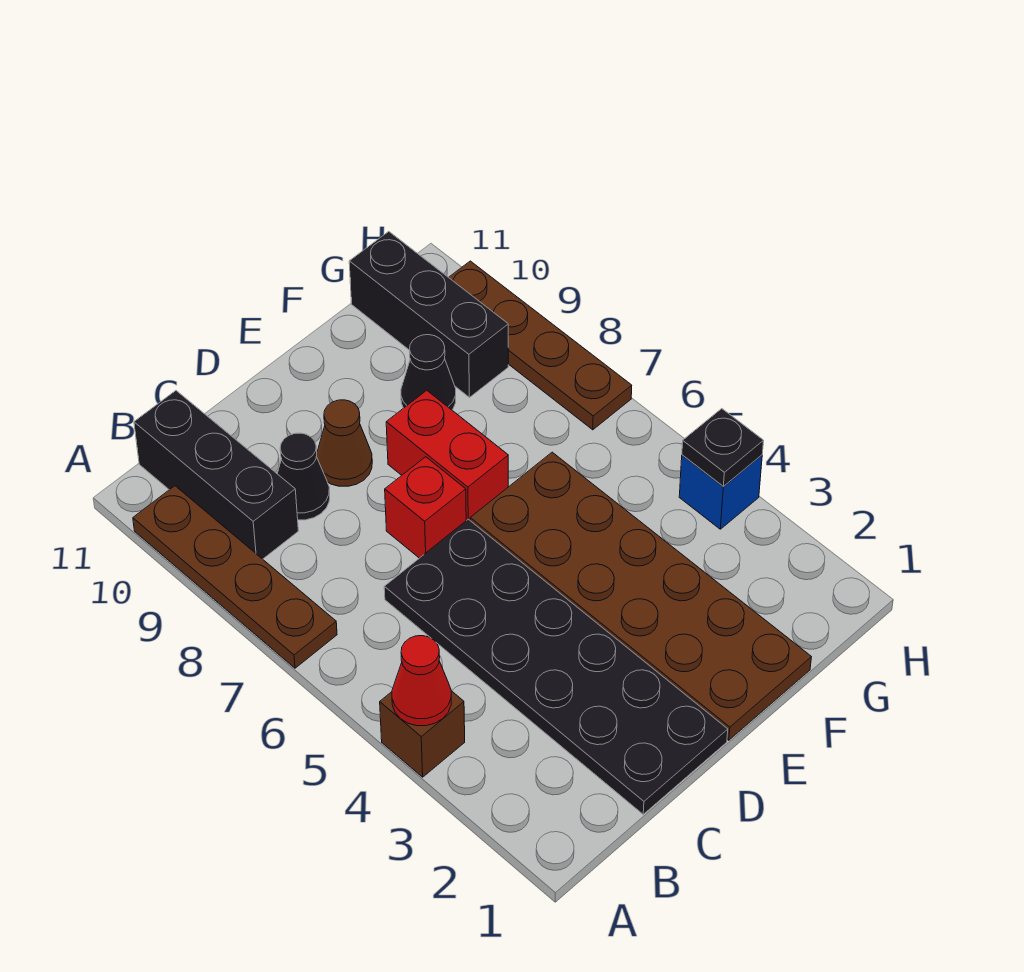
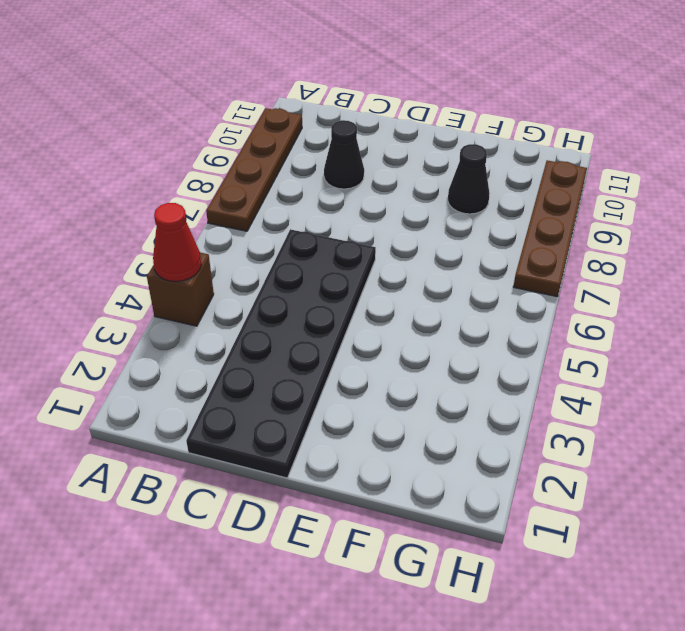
none -> black 1x3 brick [134,391,298,559]
none -> red 1x1 brick [385,457,466,558]
none -> brown 1x1 cone [316,400,372,486]

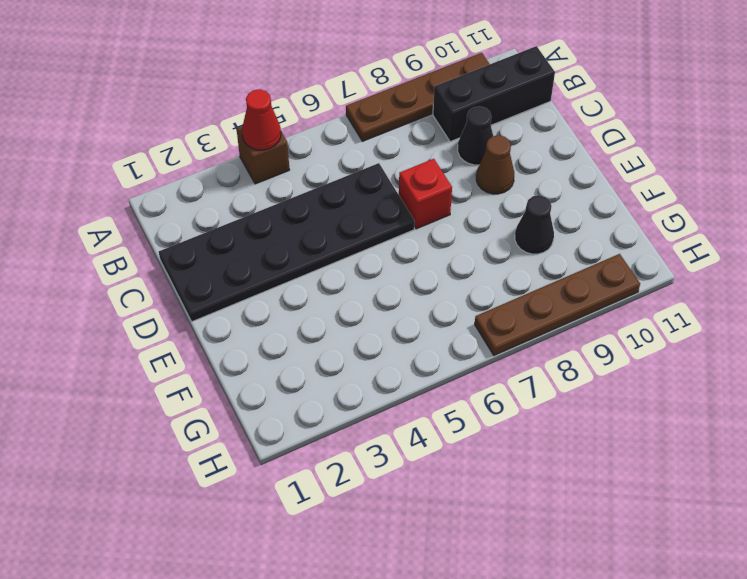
none -> brown 2x6 plate [470,452,811,740]
none -> red 1x2 brick [386,390,508,520]
none -> black 1x3 brick [349,232,508,397]

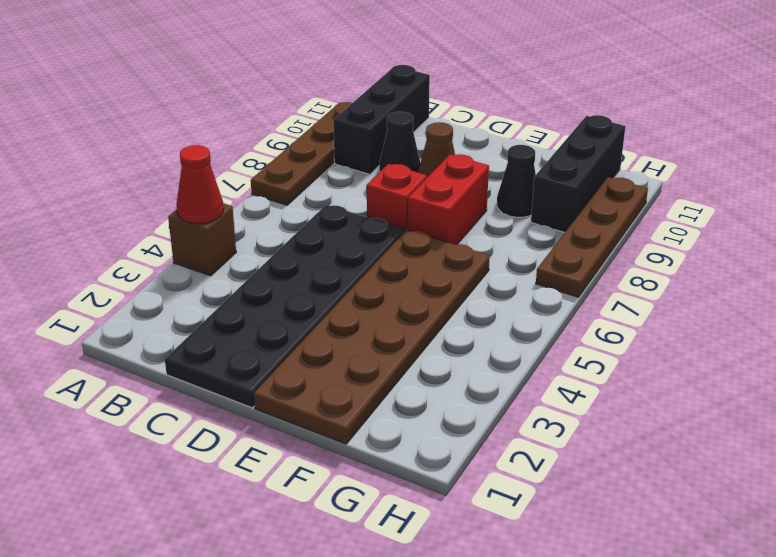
none -> blue 1x1 brick [679,455,762,529]
none -> black 1x1 plate [682,409,763,486]

